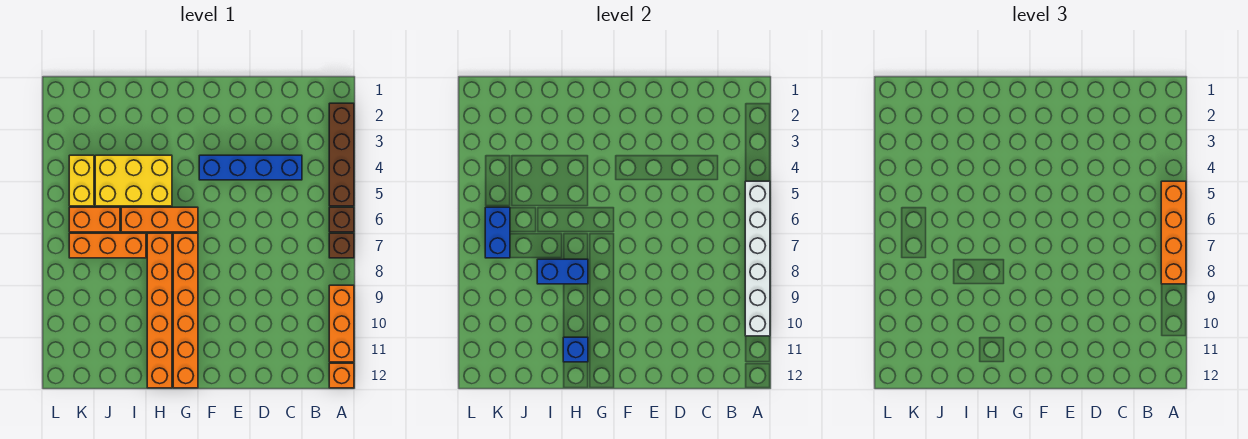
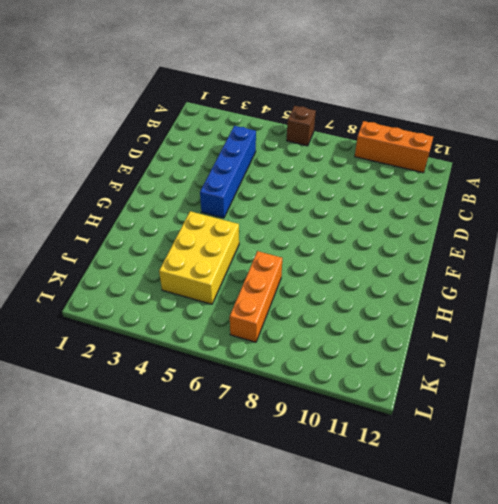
none -> brown 1x4 brick [329,103,354,206]
none -> brown 1x1 brick [329,233,354,258]
none -> orange 1x1 brick [329,363,354,388]

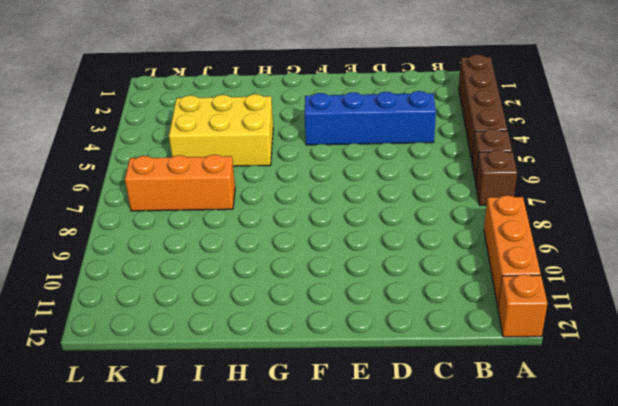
none -> orange 1x3 brick [121,207,198,232]
none -> orange 1x6 brick [173,233,198,388]
none -> orange 1x6 brick [147,233,172,388]

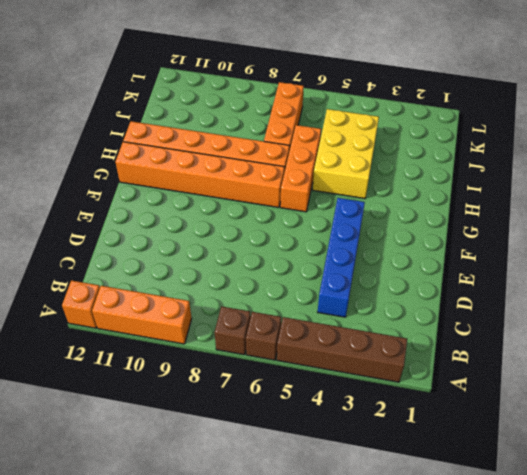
none -> orange 1x2 brick [69,207,120,232]
none -> yellow 1x2 brick [69,155,94,206]
none -> white 1x6 brick [745,181,770,336]

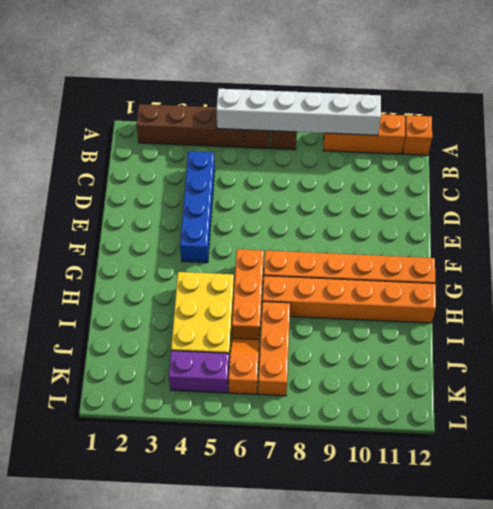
orange 1x2 slope [229,338,260,394] -> orange 1x2 brick [69,207,120,232]
purple 1x2 brick [169,351,229,393] -> yellow 1x2 brick [69,155,94,206]
none -> blue 1x2 brick [537,259,588,284]
none -> blue 1x1 brick [563,337,588,362]
none -> blue 1x2 brick [485,207,510,258]

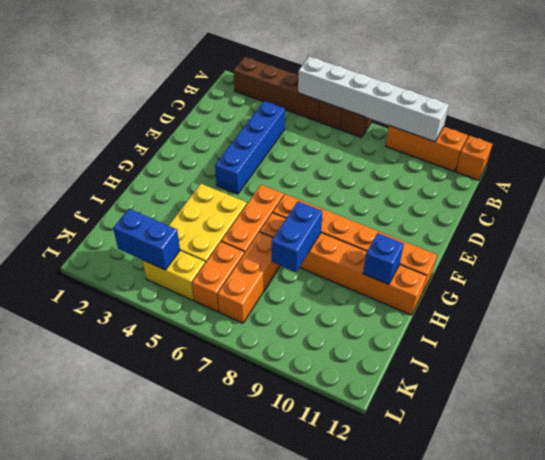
blue 1x2 brick [113,209,180,270] -> blue 1x2 brick moved to [485,207,510,258]
none -> orange 1x4 brick [1161,181,1186,284]

